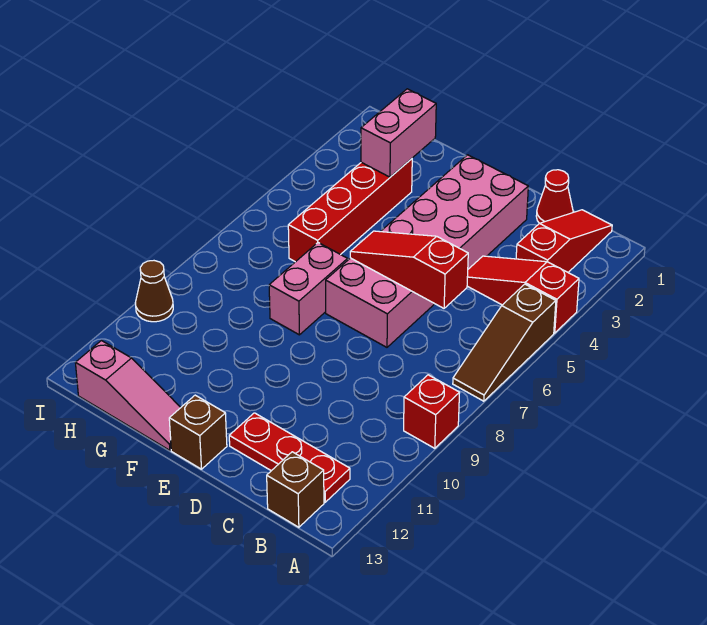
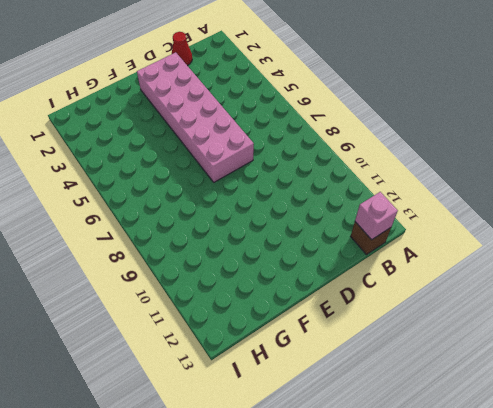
pink 1x1 brick [355,192,398,240] -> none
none -> red 1x3 slope [467,256,579,333]
none -> brown 1x3 slope [453,284,556,401]
none -> red 1x1 brick [404,375,459,448]

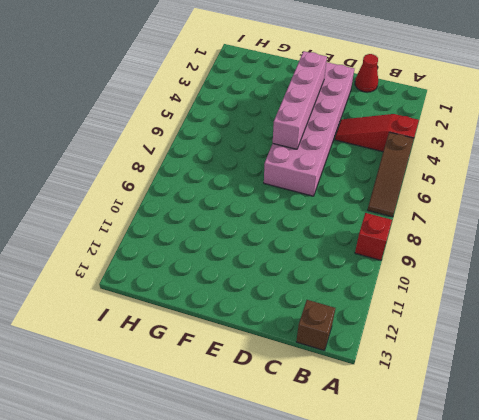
pink 1x4 brick [273,51,327,149] -> red 1x3 slope [350,231,468,308]
none -> red 1x3 slope [516,210,612,272]
none -> red 1x3 plate [229,413,350,502]
none -> brown 1x1 brick [169,395,227,469]

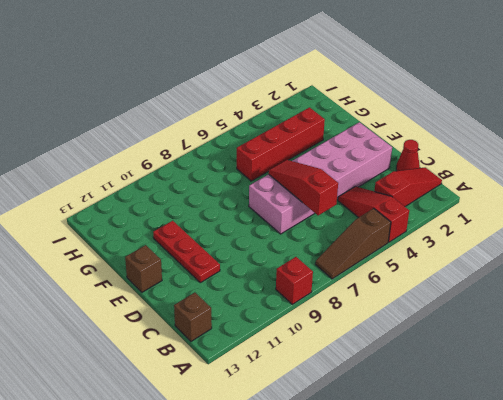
red 1x3 plate [153,221,220,283] -> red 1x3 plate moved to [229,413,350,502]
none -> pink 1x2 brick [269,243,348,335]
none -> pink 1x3 slope [76,341,181,450]
none -> brown 1x1 cone [135,261,173,322]

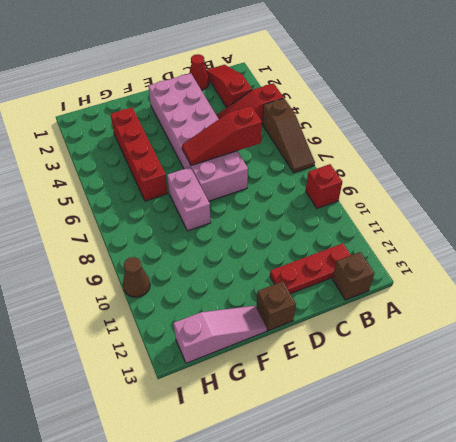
none -> pink 1x2 brick [361,89,436,177]

